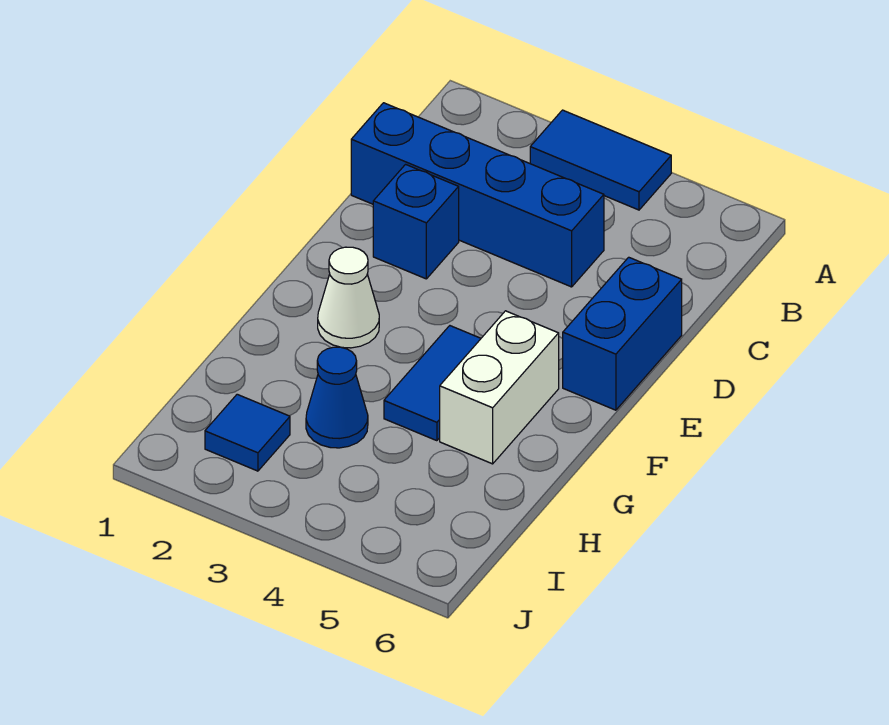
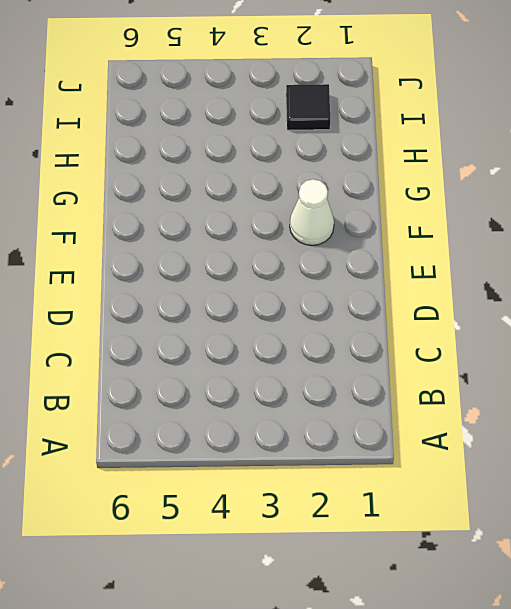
black 1x1 tile [286,84,330,130] -> blue 1x1 tile [205,394,290,471]
none -> blue 1x2 tile [530,110,671,210]
none -> blue 1x4 brick [351,103,604,287]

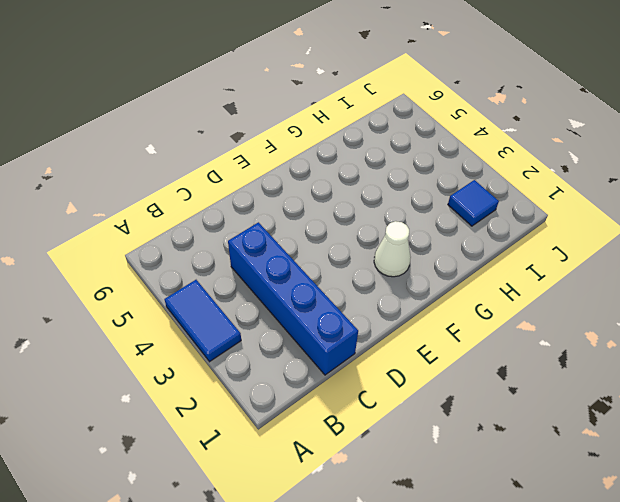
none -> blue 1x1 brick [373,164,459,279]
none -> blue 1x2 brick [563,257,682,410]

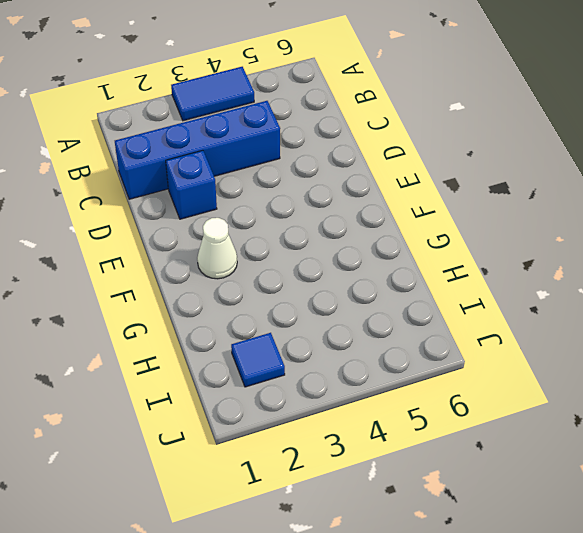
none -> blue 1x2 brick [563,257,682,410]
none -> blue 1x2 tile [384,326,481,441]

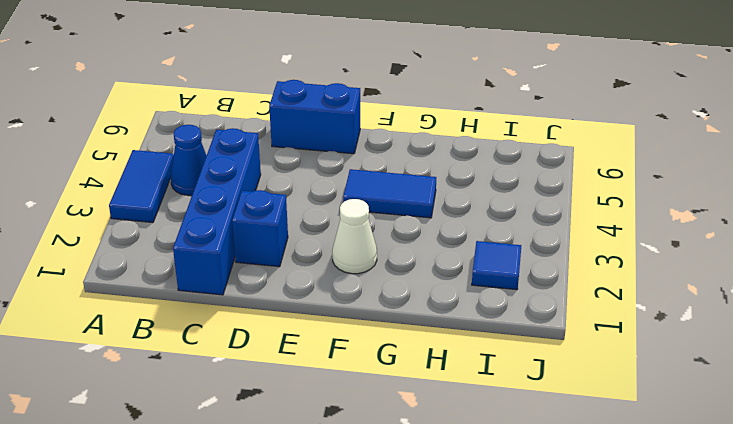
blue 1x1 cone [171,125,207,196] -> blue 1x1 cone moved to [306,347,368,448]
none -> white 1x2 brick [440,311,559,464]

